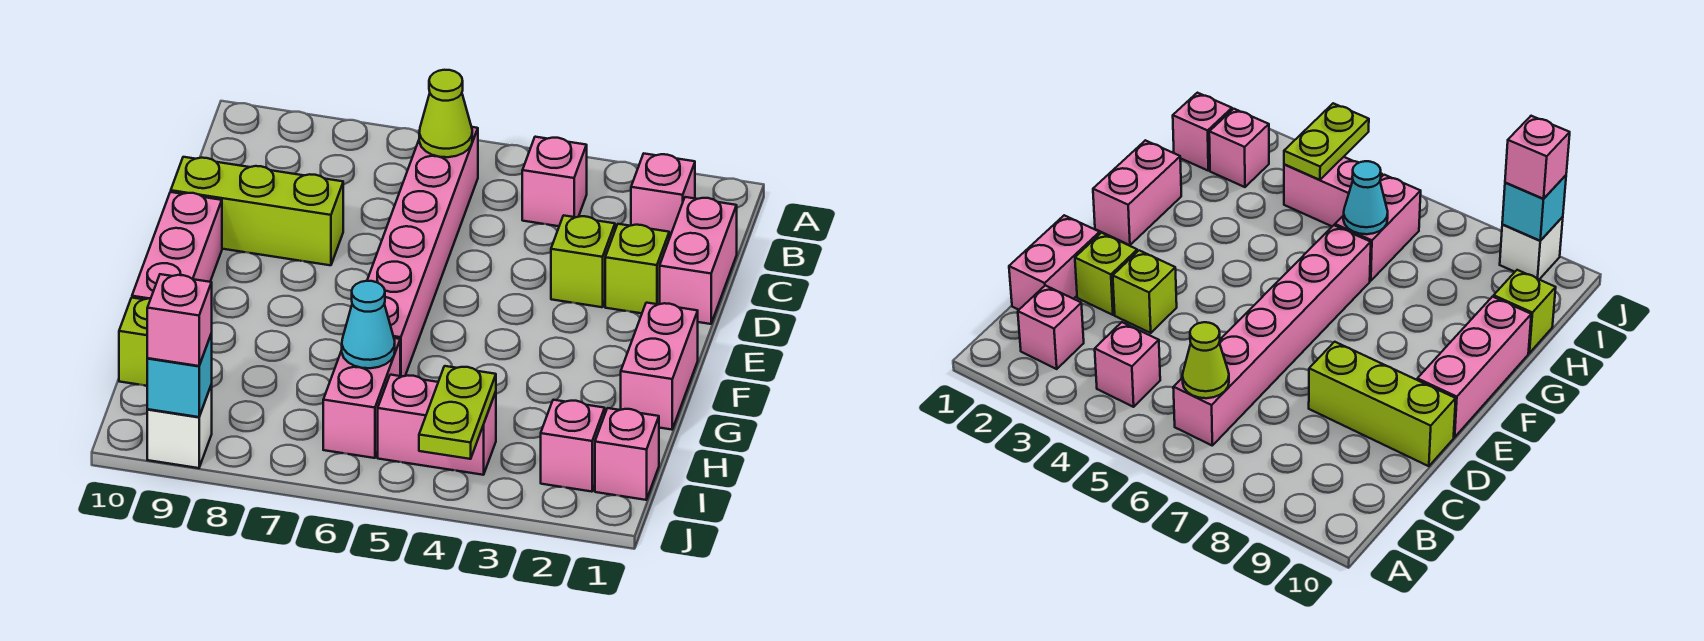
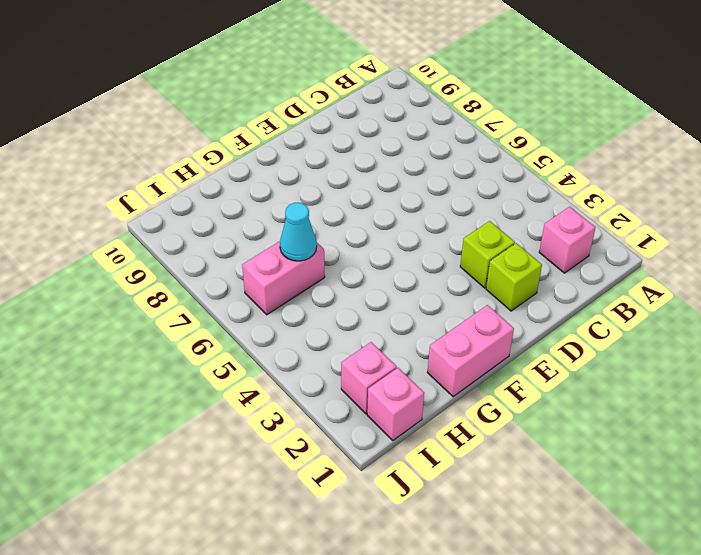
none -> pink 1x1 brick [522,137,587,226]
none -> pink 1x6 brick [367,127,478,376]
none -> pink 1x2 brick [660,197,737,324]

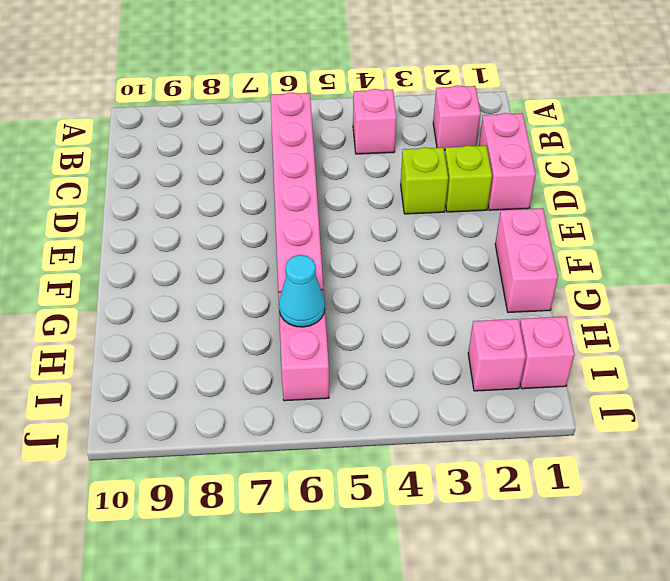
none -> lime 1x3 brick [171,157,343,265]
none -> pink 1x3 brick [132,192,222,299]
none -> lime 1x1 brick [119,298,151,386]

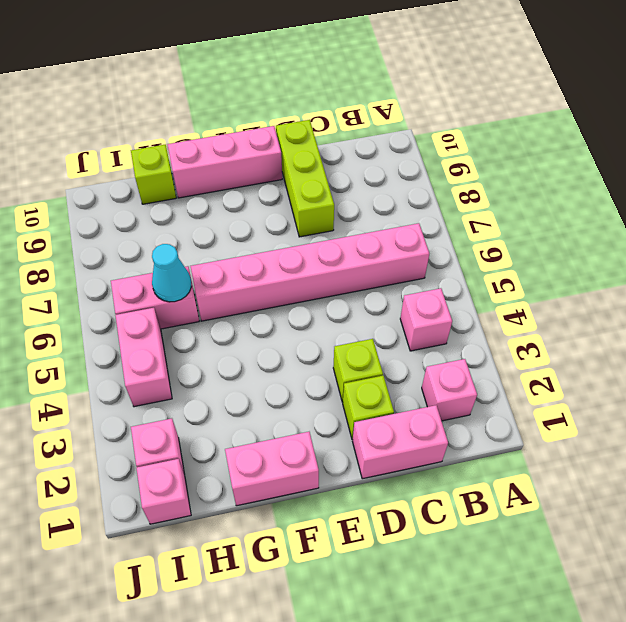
none -> white 1x1 brick [147,385,212,468]
none -> lime 1x1 cone [419,70,472,157]
none -> lime 1x2 plate [419,366,496,459]

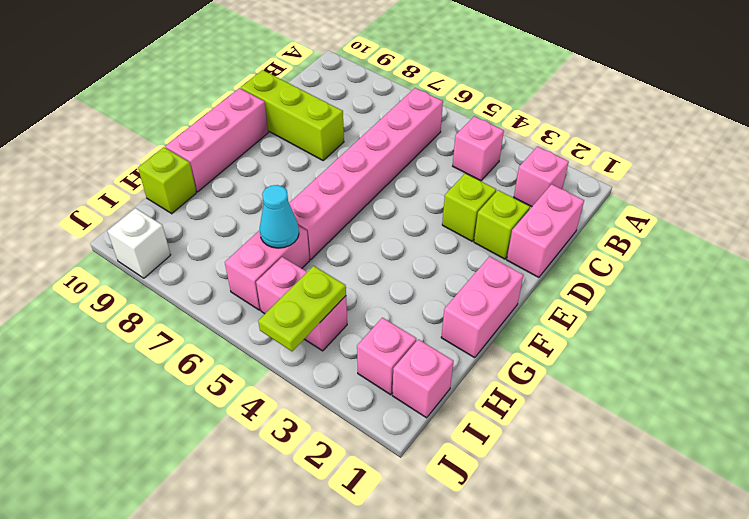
none -> lime 1x1 cone [419,70,472,157]
none -> cyan 1x1 brick [147,334,212,417]
none -> pink 1x1 brick [147,274,212,366]

